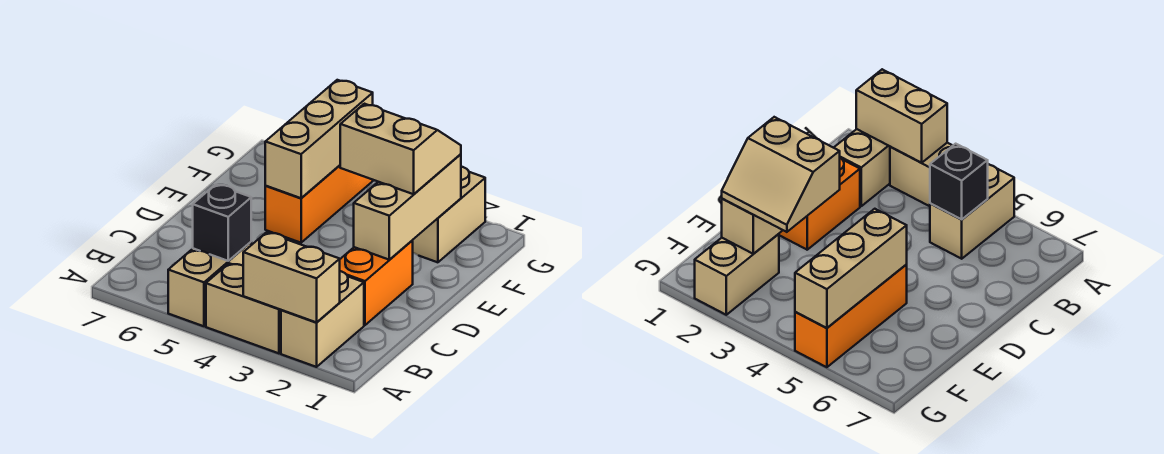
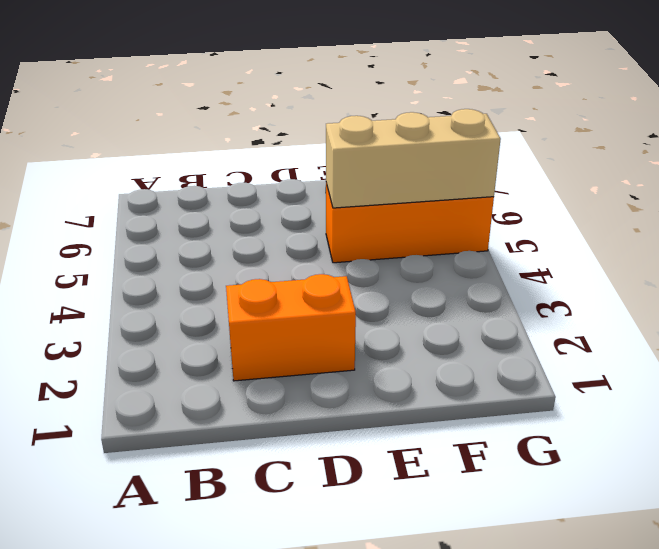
none -> tan 1x2 brick [281,271,364,367]
none -> tan 1x2 brick [206,263,281,353]

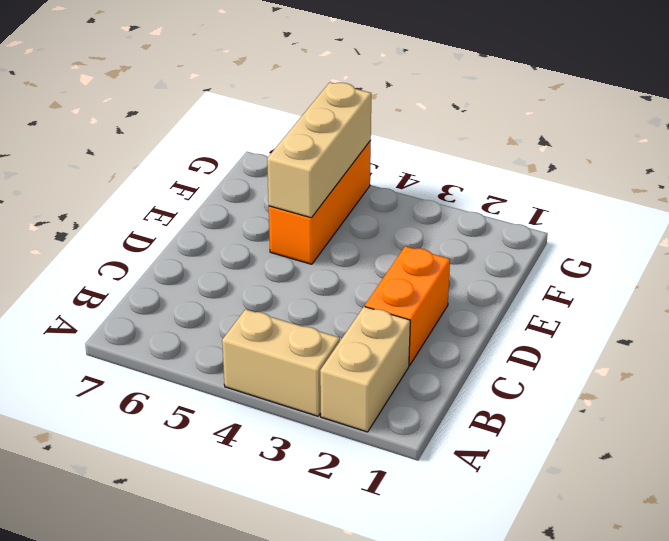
none -> tan 1x2 brick [168,242,251,326]
none -> tan 1x2 brick [412,167,485,262]

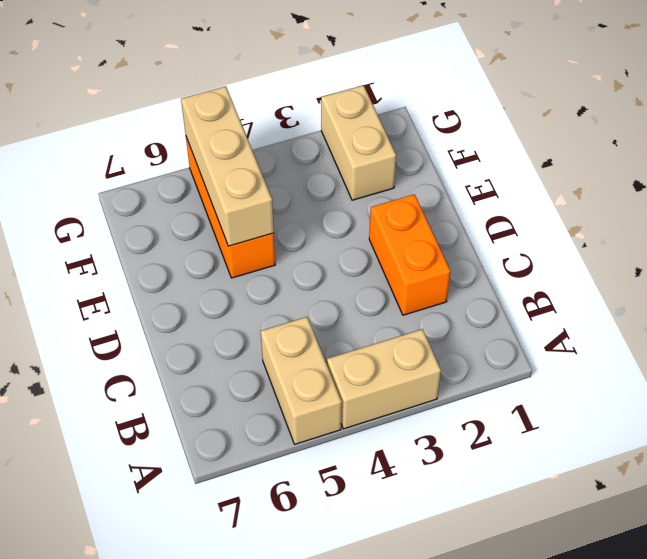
none -> tan 1x2 brick [281,271,364,367]
none -> tan 1x2 brick [243,232,340,322]

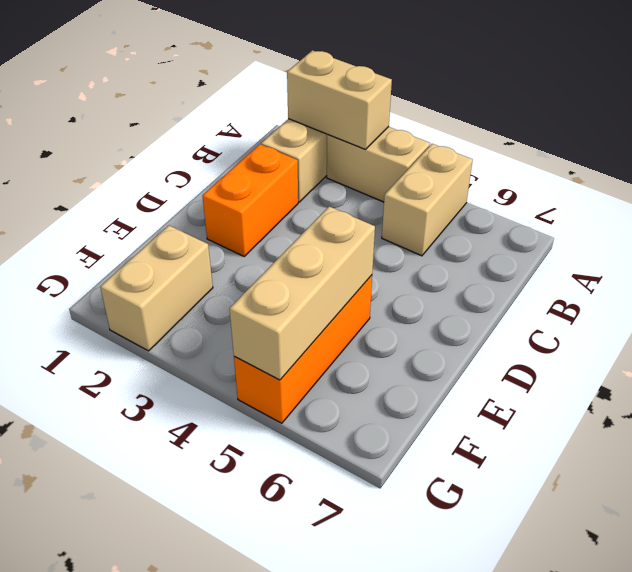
none -> black 1x1 brick [193,184,251,261]
none -> tan 1x3 brick [354,154,461,260]

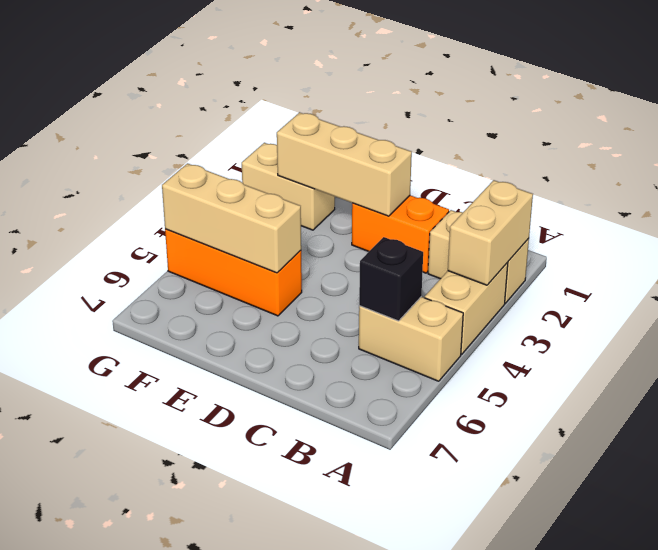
none -> tan 2x2 slope [340,104,461,194]

